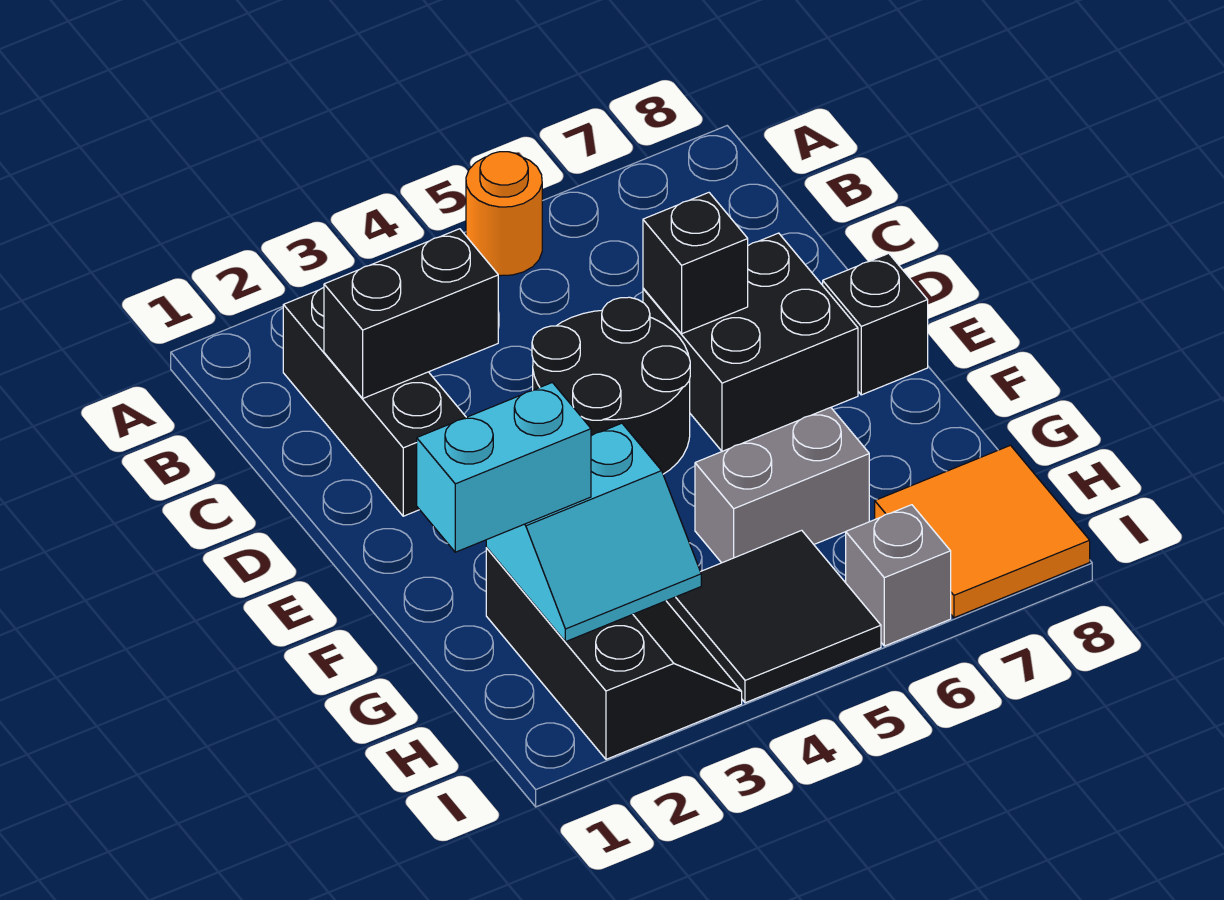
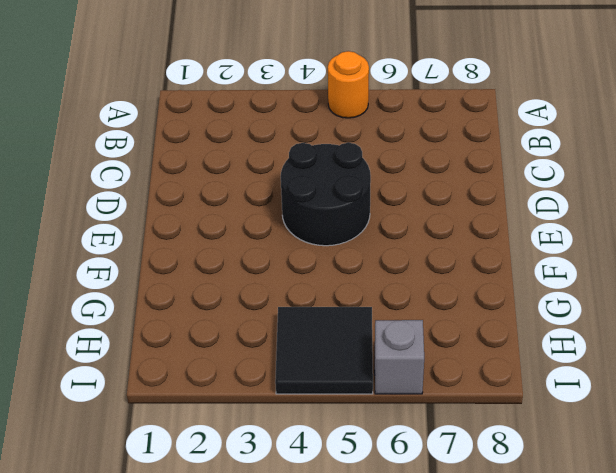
none -> black 1x3 brick [283,287,466,516]
none -> black 2x2 brick [643,233,858,451]
none -> black 1x1 brick [823,253,928,395]

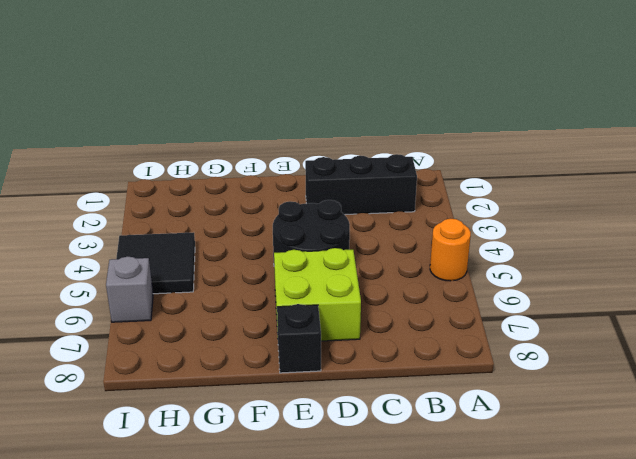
lime 2x2 brick [274,248,361,341] -> black 2x2 brick [643,233,858,451]
none -> black 2x3 slope [486,547,742,759]
none -> grey 1x2 brick [695,407,869,563]
none -> orange 2x2 tile [875,445,1090,618]

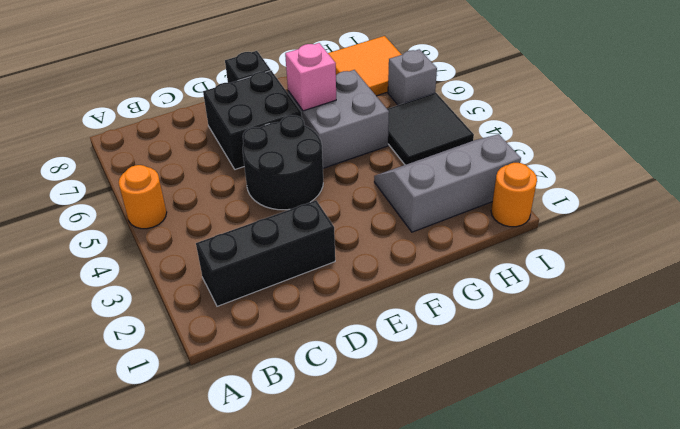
grey 2x2 brick [288,70,389,168] -> grey 1x2 brick [695,407,869,563]
pink 1x1 brick [285,43,336,111] -> none
grey 2x3 slope [374,134,521,232] -> black 2x3 slope [486,547,742,759]
orange 1x1 round brick [491,163,537,227] -> none
none -> black 1x2 brick [324,229,498,398]
none -> black 1x1 brick [643,193,748,334]
none -> cyan 2x2 slope [486,423,701,642]

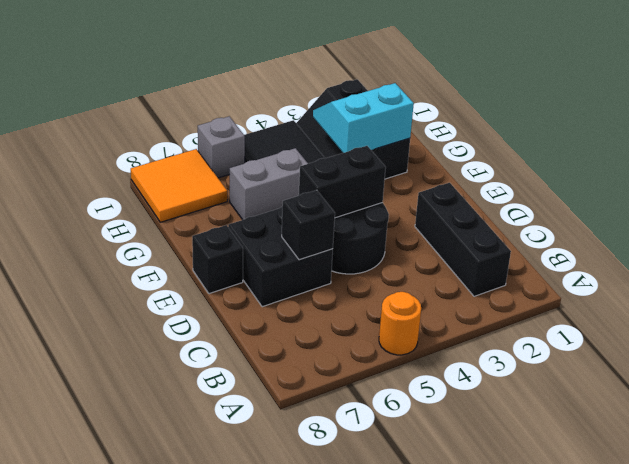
black 1x2 brick [299,146,386,218] -> black 1x2 brick moved to [324,229,498,398]
none -> cyan 1x2 brick [417,382,591,552]

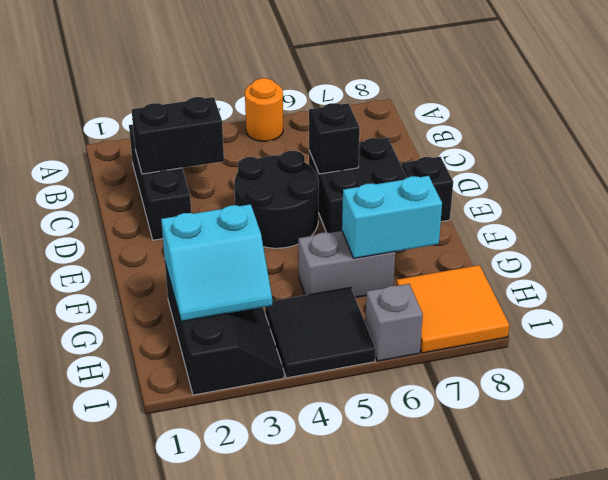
cyan 1x2 brick [342,176,442,258] -> cyan 1x2 brick moved to [417,382,591,552]

